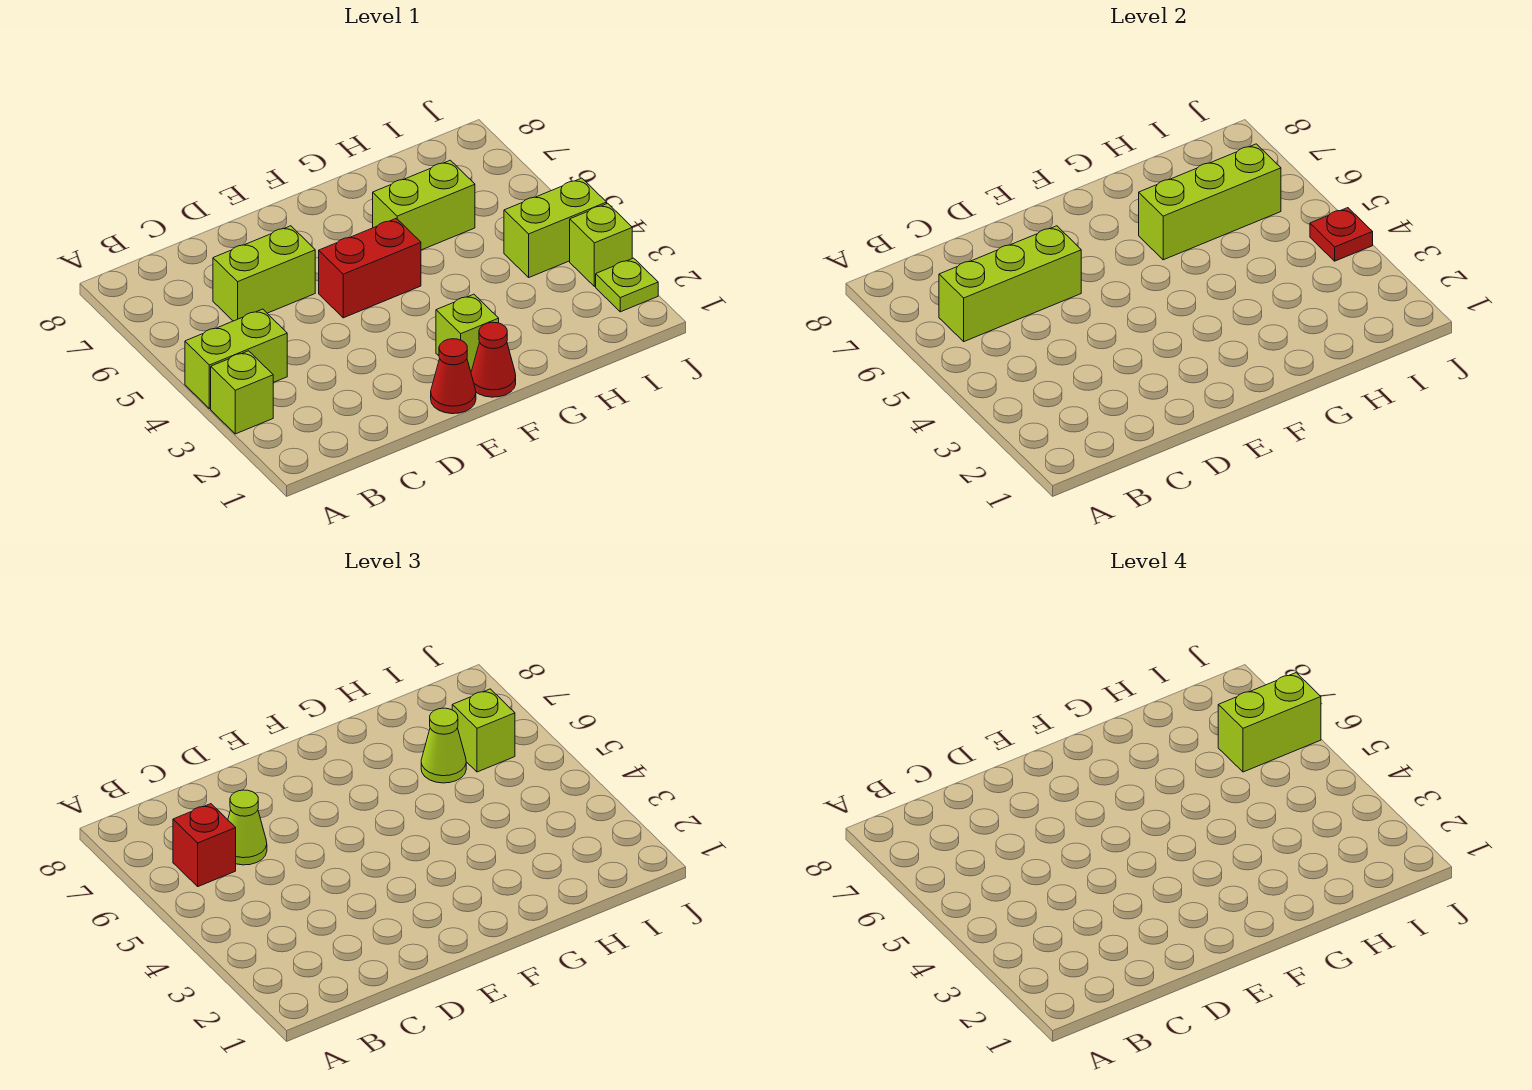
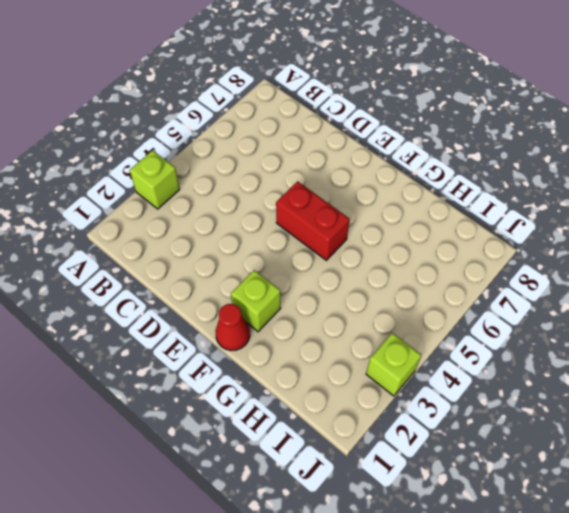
none -> lime 1x2 brick [185,309,287,409]
none -> lime 1x2 brick [213,226,315,321]
none -> red 1x1 cone [431,339,476,414]

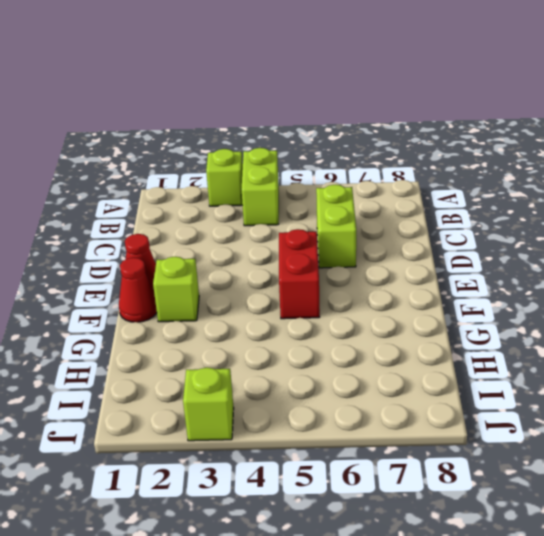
none -> lime 1x2 brick [373,160,475,250]
none -> lime 1x2 brick [504,178,607,277]
none -> lime 1x1 plate [596,258,658,312]

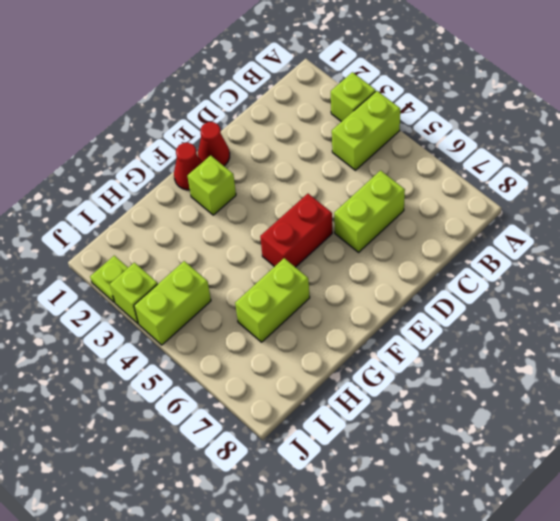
none -> lime 1x3 brick [939,226,1081,342]
none -> lime 1x3 brick [1139,144,1281,260]
none -> red 1x1 plate [1310,208,1373,261]

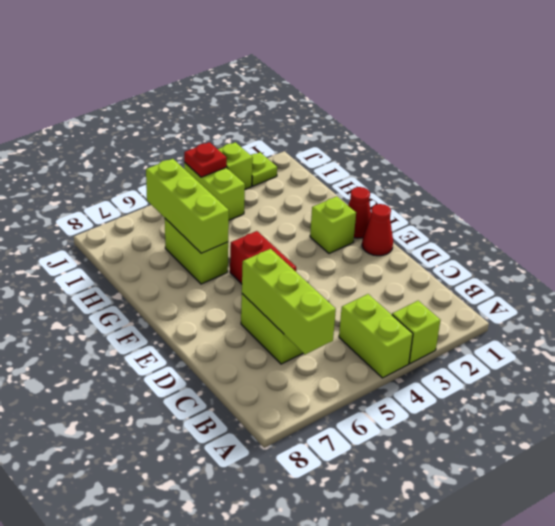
none -> red 1x1 brick [173,804,236,887]
none -> lime 1x1 cone [228,790,267,865]
none -> lime 1x1 cone [421,708,466,783]

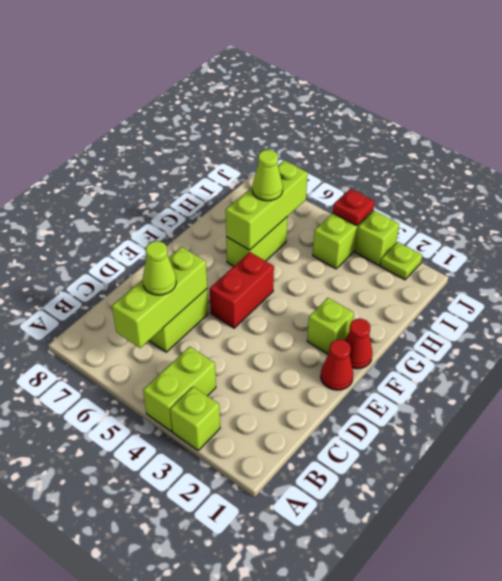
none -> red 1x1 brick [173,804,236,887]
none -> lime 1x1 brick [452,689,515,772]
none -> lime 1x2 brick [1218,673,1321,772]

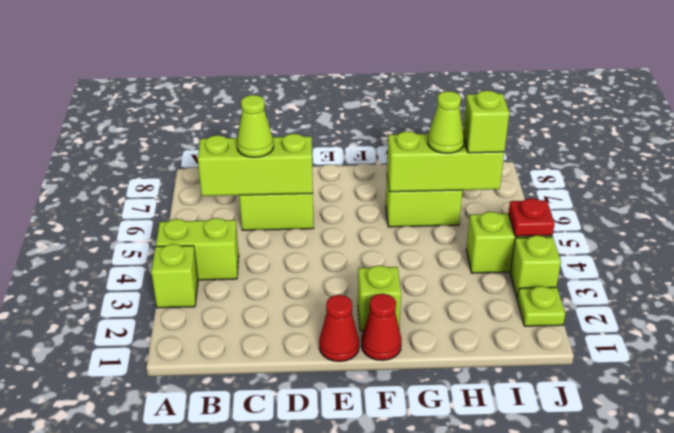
none -> red 1x2 brick [319,218,421,318]
none -> red 1x1 brick [173,804,236,887]
none -> lime 1x2 brick [1218,673,1321,772]

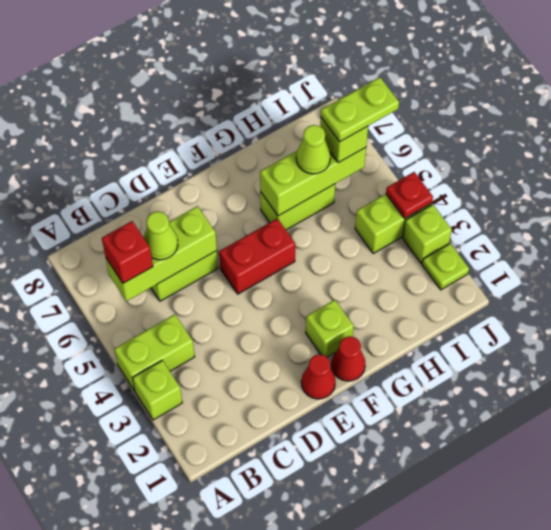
lime 1x2 plate [321,77,399,142] -> lime 1x2 brick [1218,673,1321,772]

